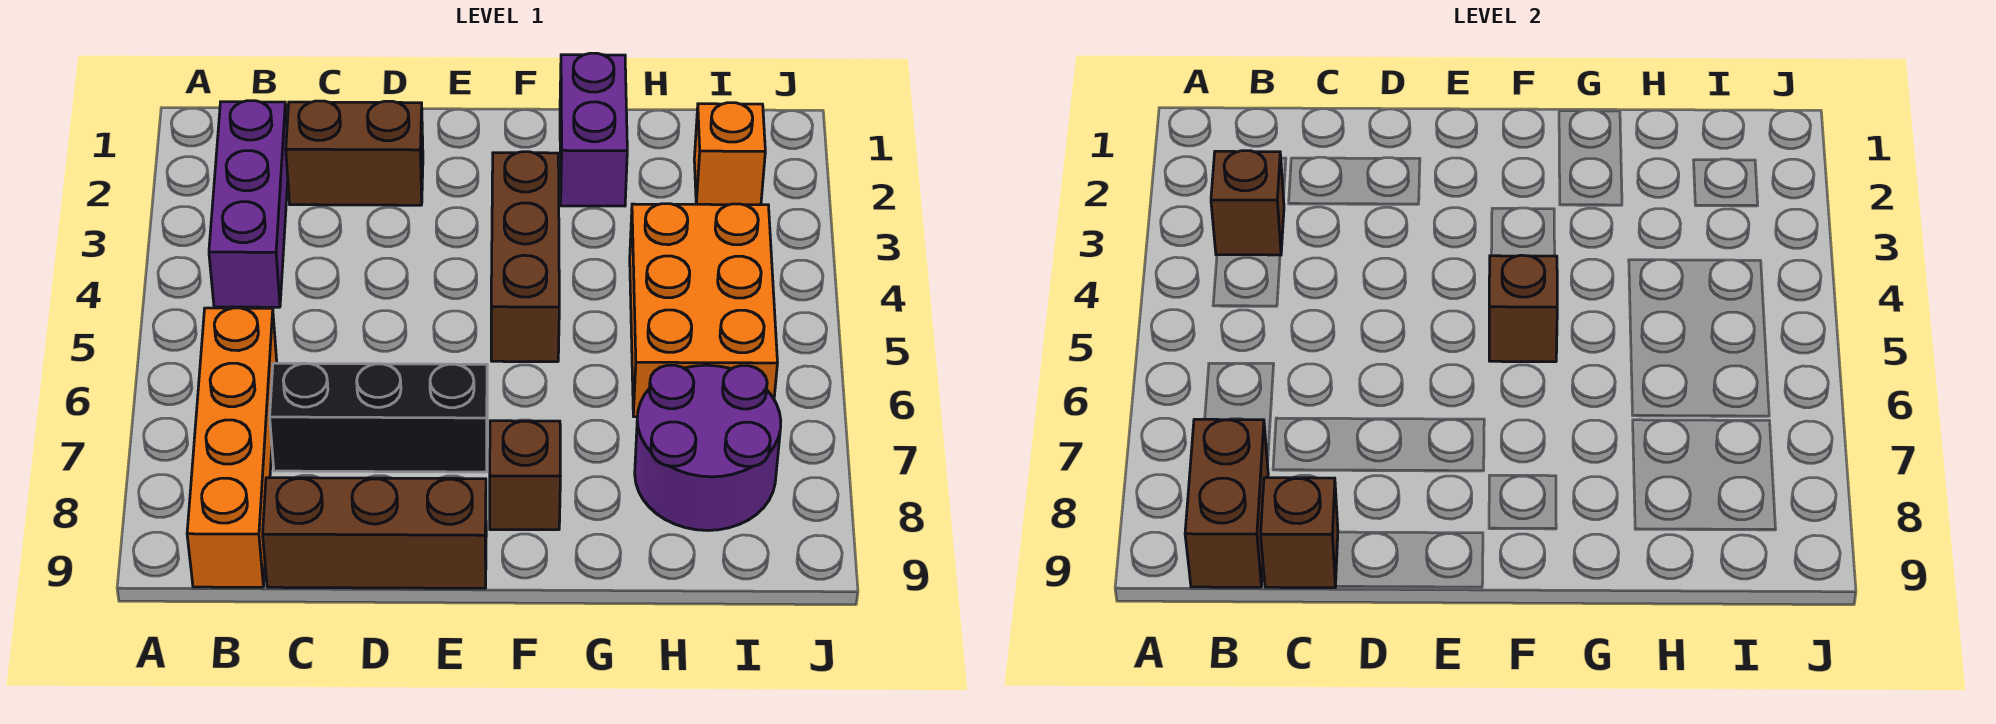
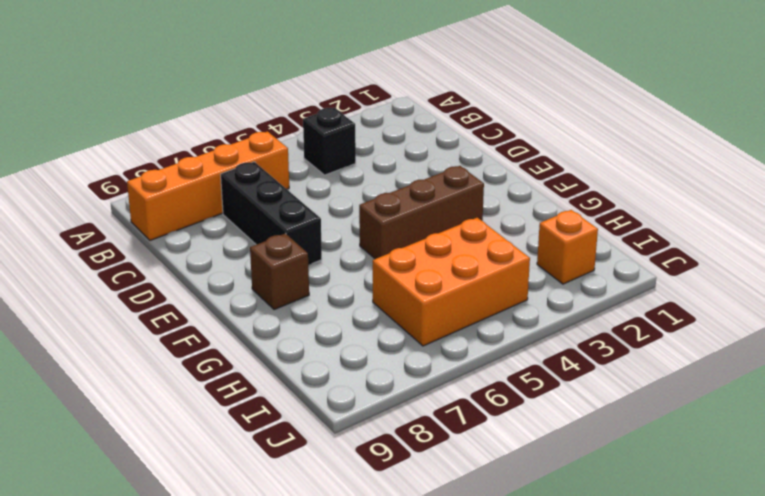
black 1x1 brick [303,108,356,175] -> purple 1x3 brick [209,101,288,307]
none -> brown 1x2 brick [286,101,423,205]
none -> brown 1x3 brick [263,478,486,588]
none -> purple 1x2 brick [560,53,627,206]

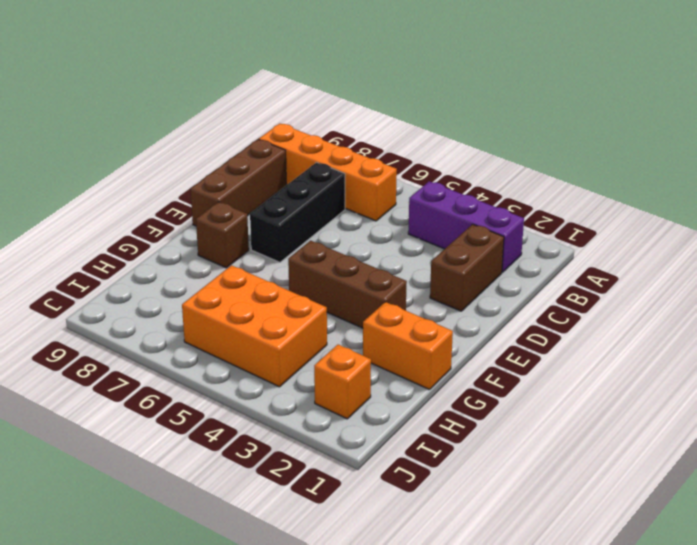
orange 1x2 brick [363,302,453,390] -> purple 1x2 brick [560,53,627,206]
none -> purple 2x2 round brick [635,365,781,531]
none -> brown 1x1 brick [1211,151,1284,255]
none -> brown 1x2 brick [1185,419,1268,587]

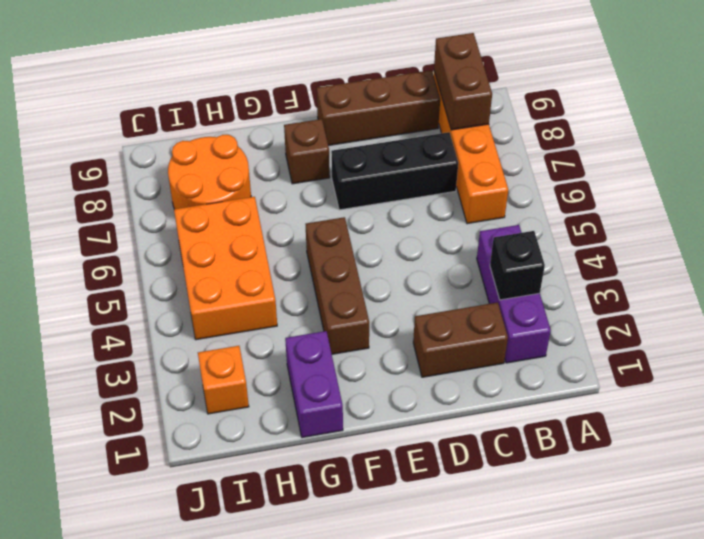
black 1x1 brick [490,231,545,300] -> brown 1x1 brick [1211,151,1284,255]
orange 2x2 round brick [168,135,251,209] -> purple 2x2 round brick [635,365,781,531]
none -> brown 1x1 brick [1261,478,1338,588]
none -> brown 1x1 brick [1489,255,1557,362]

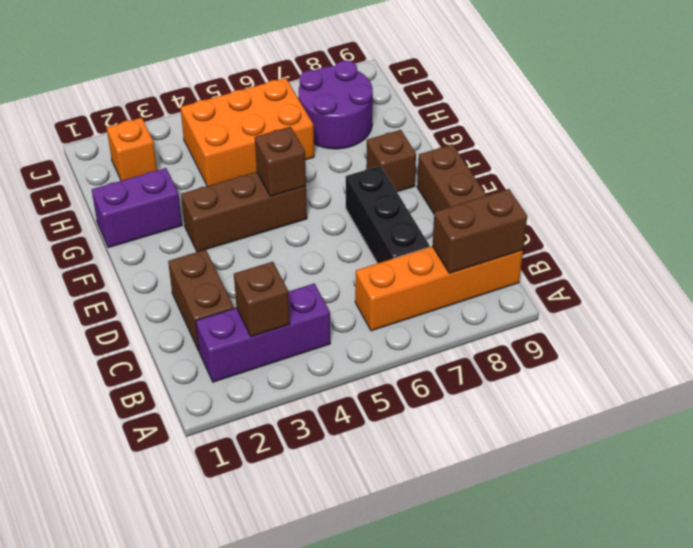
none -> brown 1x1 brick [1261,478,1338,588]

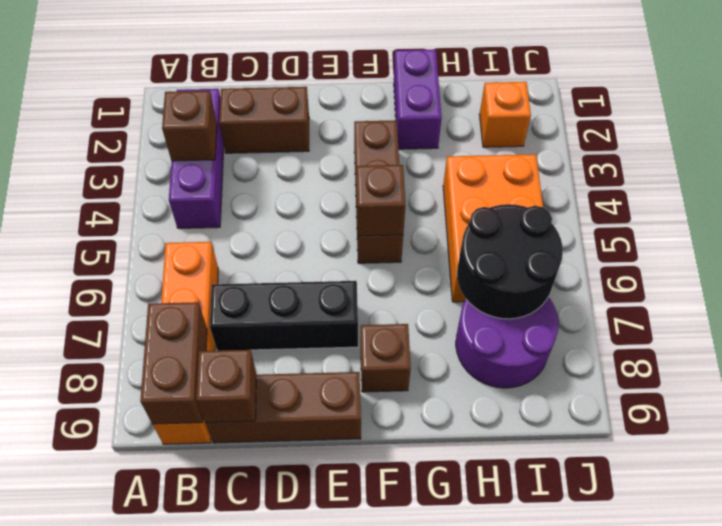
black 2x2 round brick [457,204,563,319] -> none

